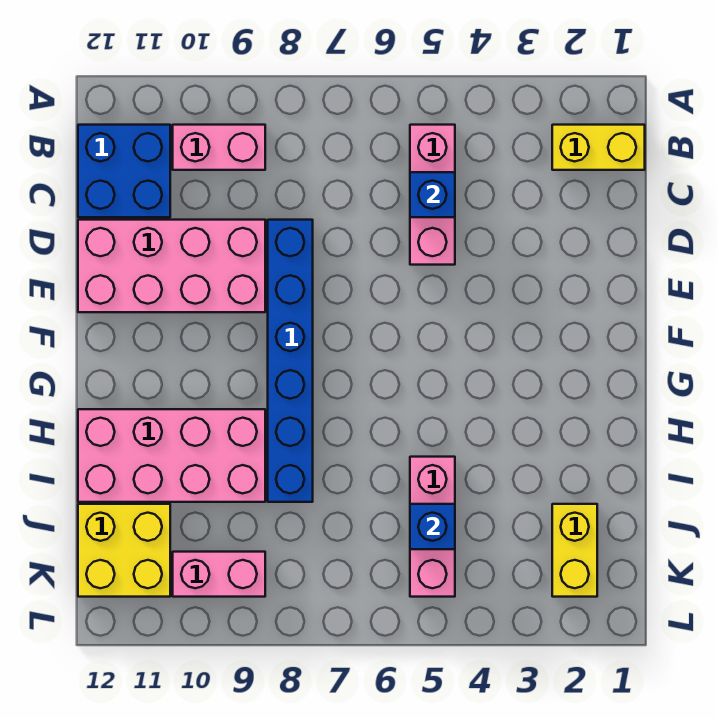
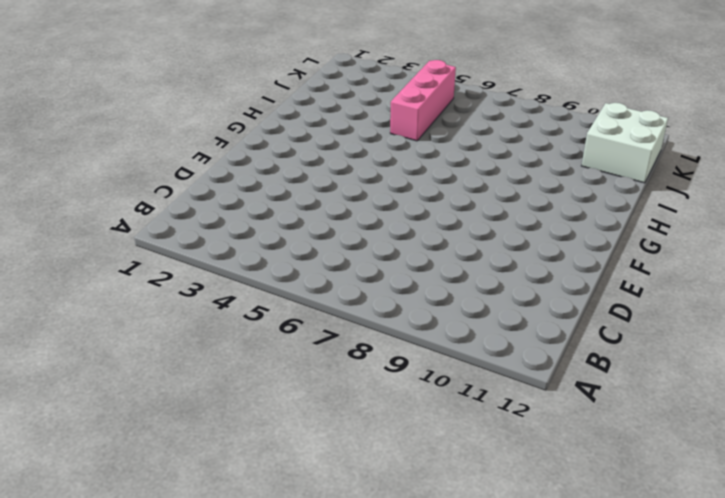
white 2x2 brick [582,103,668,183] -> yellow 2x2 brick [78,504,170,597]
none -> yellow 1x2 brick [552,125,645,170]
none -> pink 1x3 brick [410,125,455,265]
none -> pink 1x2 brick [173,125,265,170]

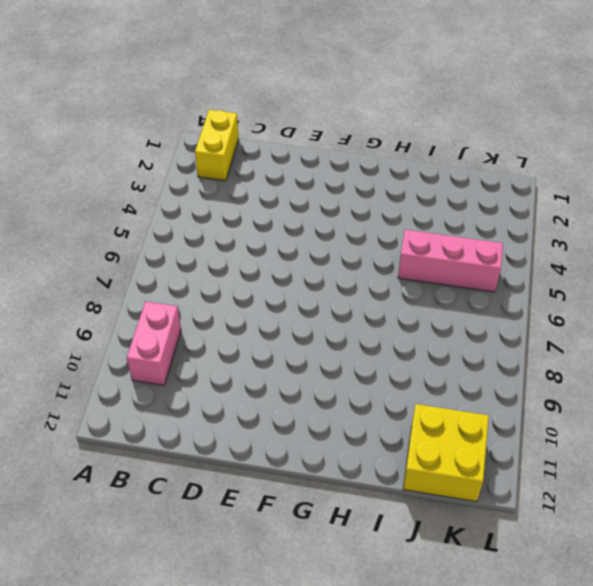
none -> pink 1x3 brick [410,125,455,265]
none -> blue 2x2 brick [78,125,170,217]
none -> blue 1x6 brick [268,220,313,502]

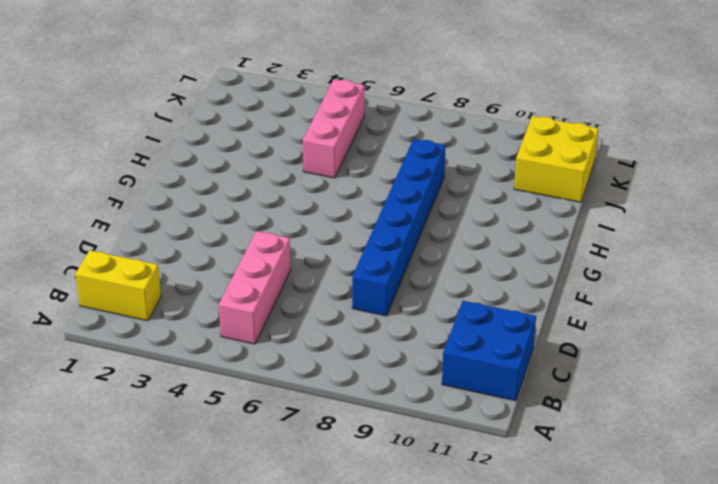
none -> pink 1x2 brick [173,125,265,170]
none -> pink 2x4 brick [78,220,265,312]
none -> pink 2x4 brick [78,409,265,502]

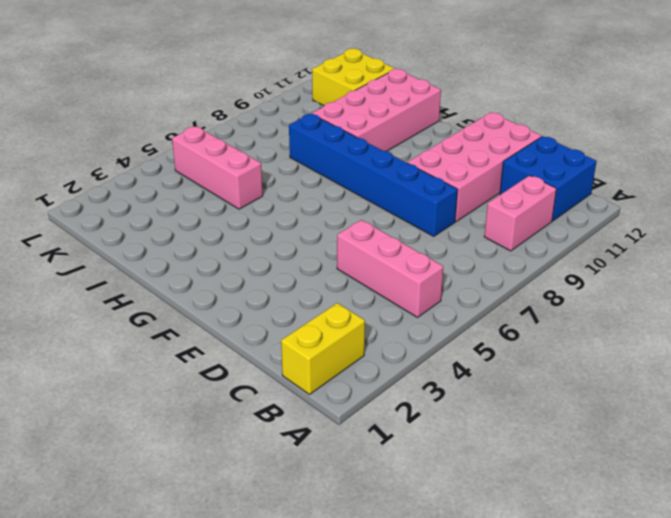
none -> yellow 1x2 brick [552,504,597,597]
none -> pink 1x2 brick [173,552,265,597]
none -> blue 1x1 brick [410,172,455,217]

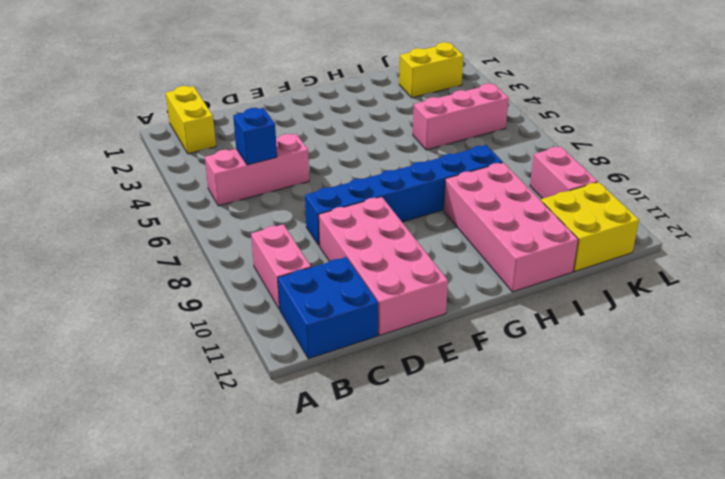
none -> blue 1x1 brick [410,504,455,549]

